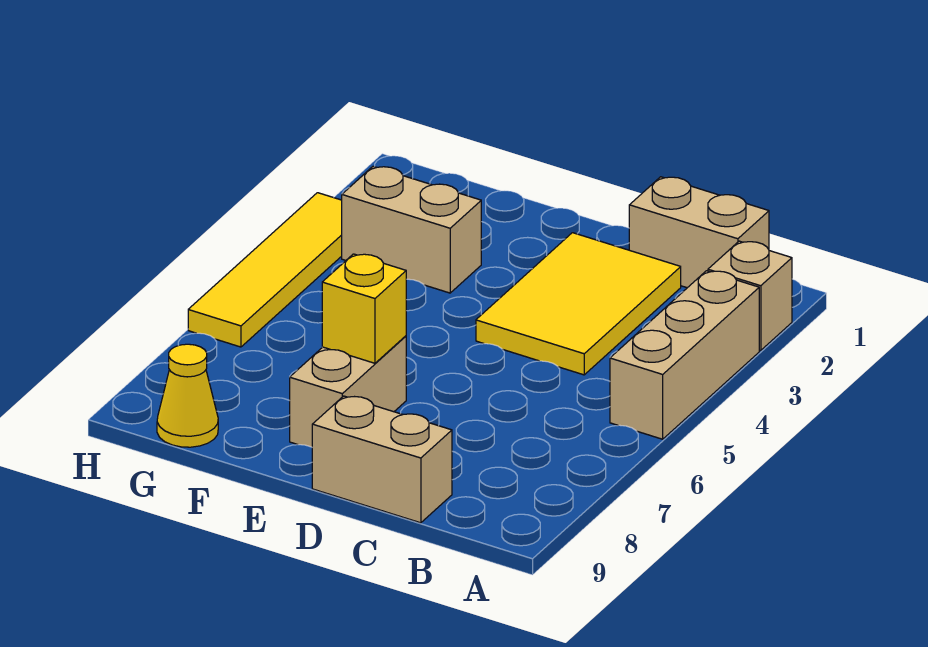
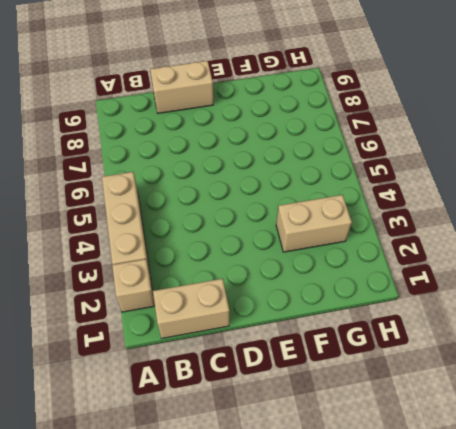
none -> yellow 2x3 tile [476,233,681,375]
none -> tan 1x2 brick [290,336,406,447]

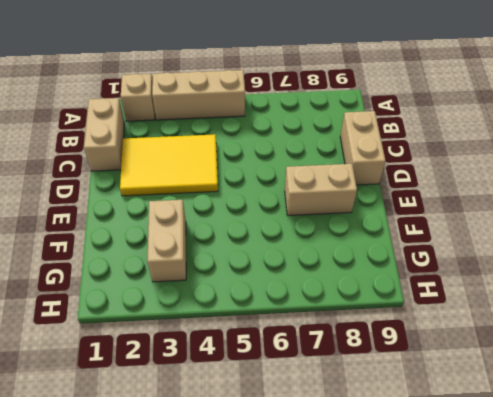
none -> yellow 1x1 cone [157,344,218,447]
none -> yellow 1x4 tile [188,193,342,347]

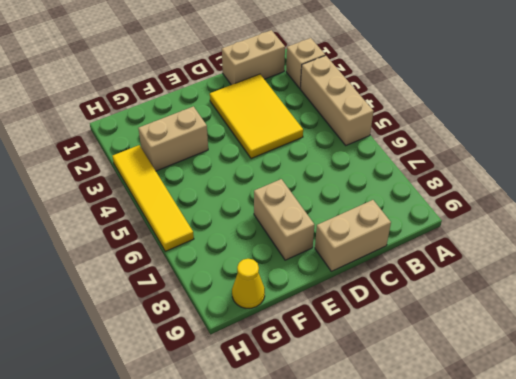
none -> yellow 1x1 brick [322,254,406,363]

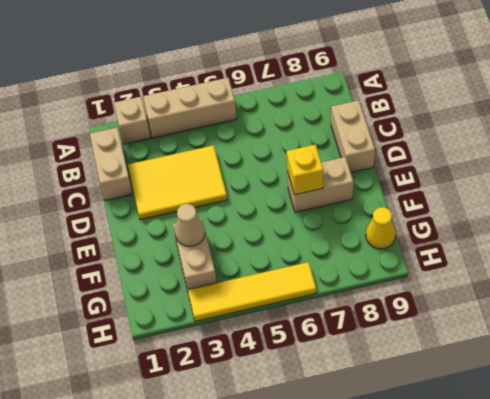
tan 1x1 cone [175,204,205,246] -> none

